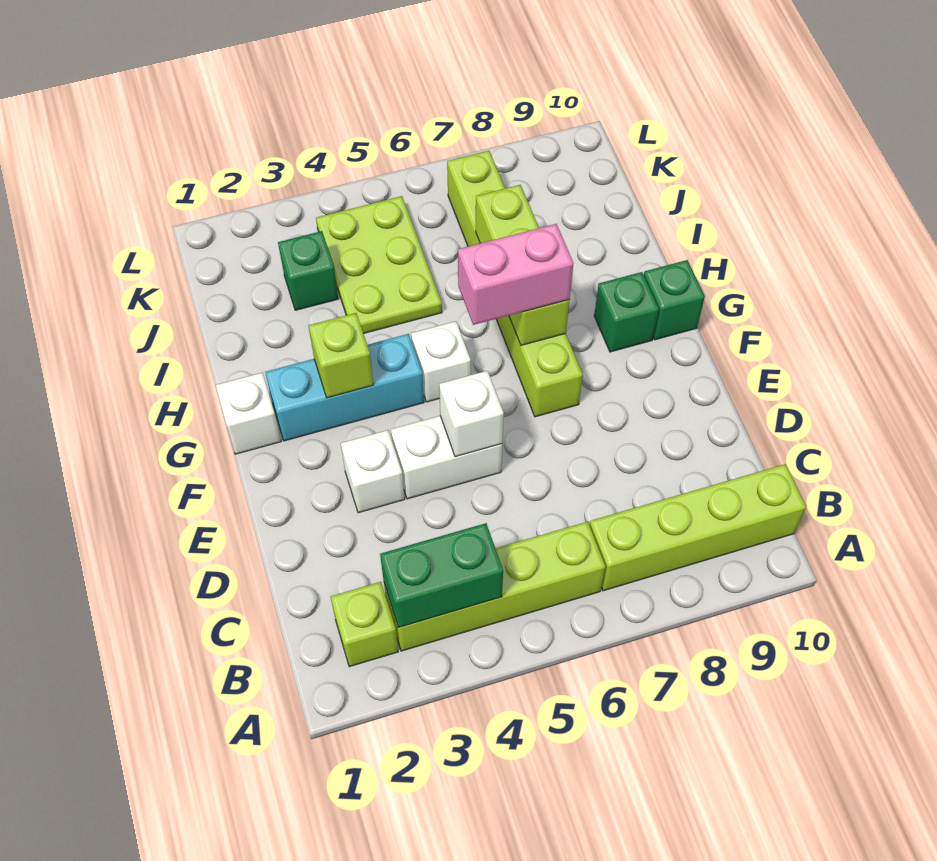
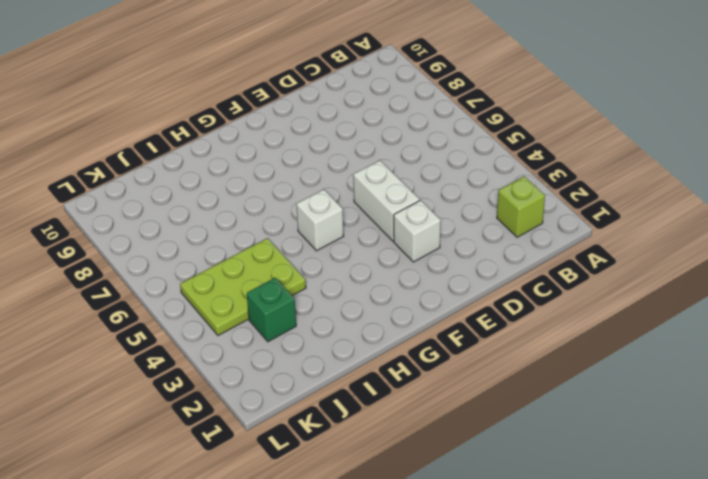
none -> lime 1x4 brick [384,522,606,651]
none -> lime 1x4 brick [590,464,806,591]
none -> lime 1x6 brick [447,151,583,417]

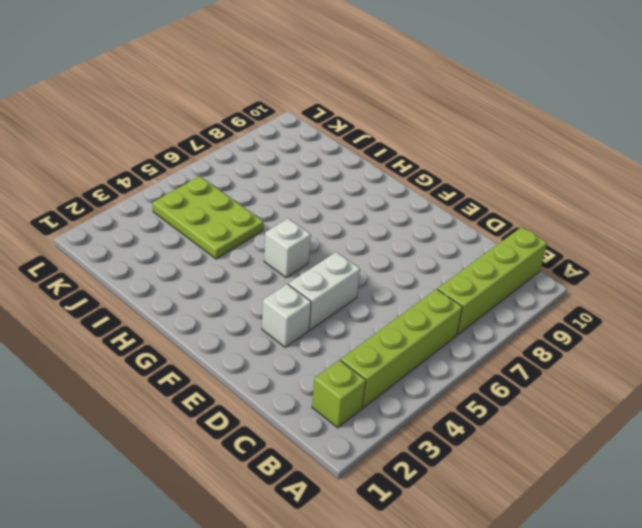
none -> lime 1x6 brick [447,151,583,417]
none -> white 1x1 brick [216,373,281,454]
none -> cyan 1x3 brick [265,334,424,441]

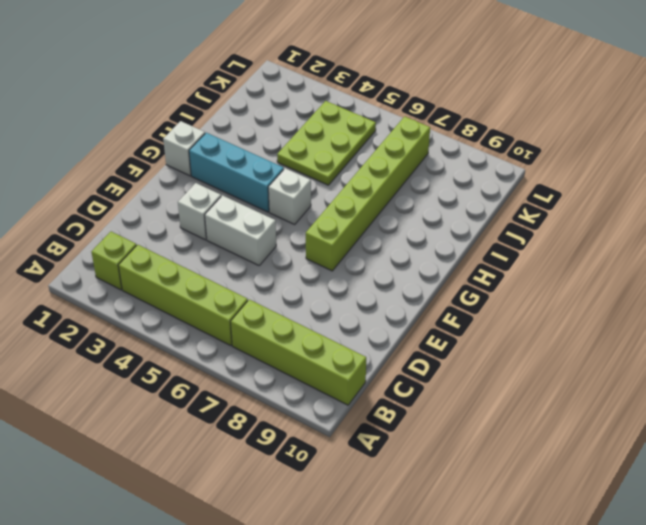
none -> green 1x1 brick [594,272,659,352]
none -> green 1x1 brick [644,260,705,340]
none -> green 1x1 brick [278,231,338,310]

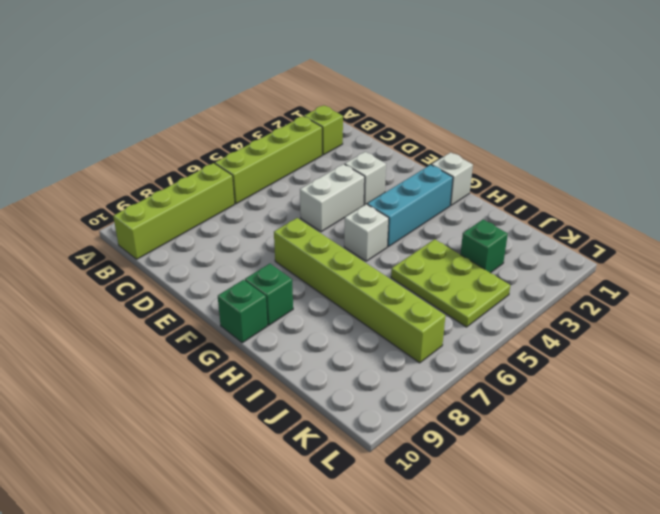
none -> green 1x2 brick [380,523,503,627]
none -> white 1x1 brick [439,371,504,457]
none -> lime 1x1 brick [309,313,373,398]

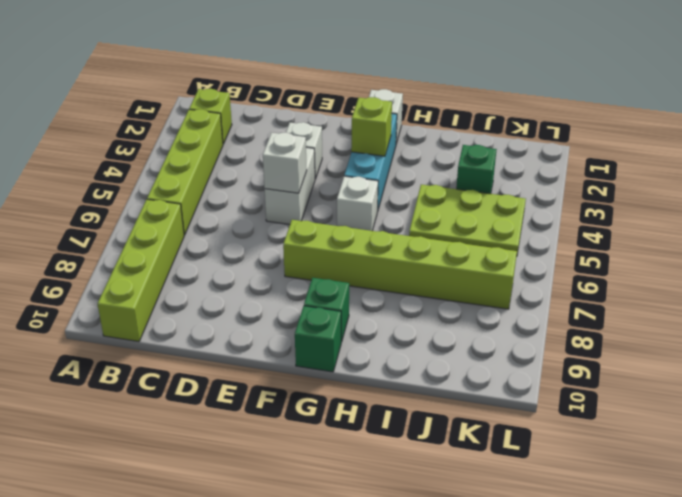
none -> green 1x2 brick [380,523,503,627]
none -> lime 1x3 brick [476,185,569,345]
none -> pink 1x2 brick [458,224,573,325]

